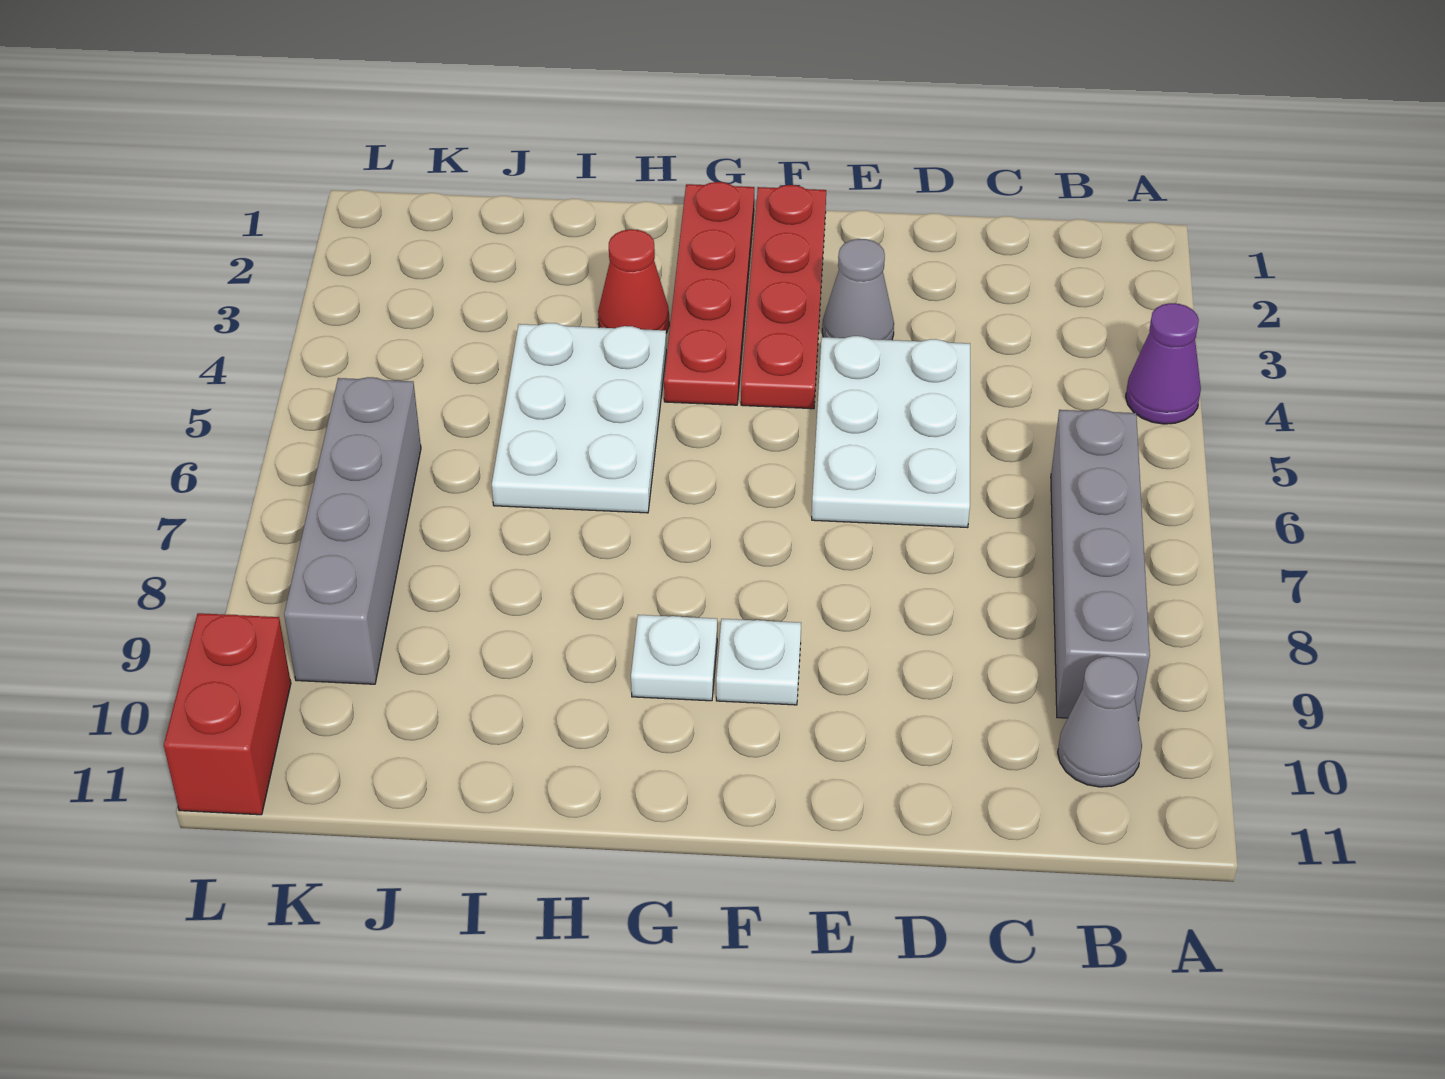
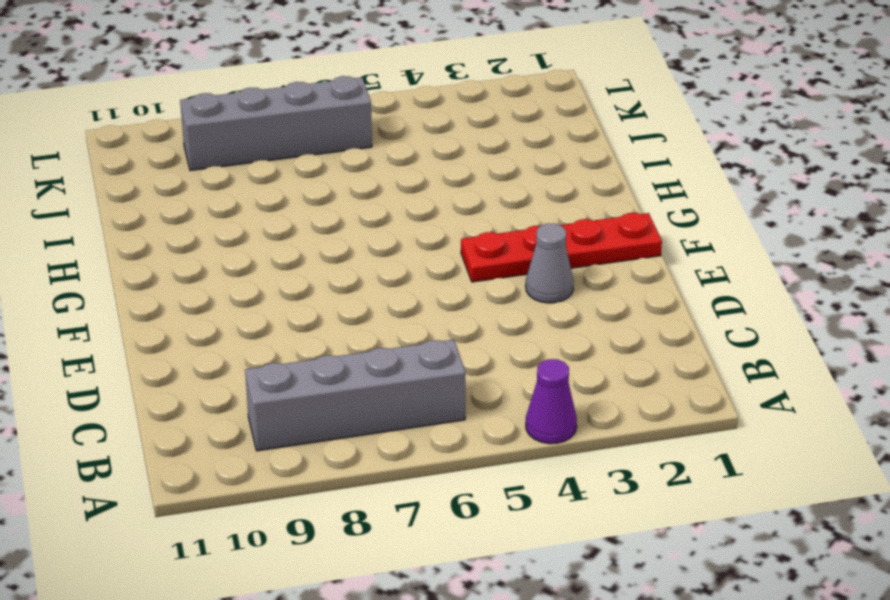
none -> grey 1x1 cone [1058,656,1142,787]
none -> white 2x3 plate [812,336,970,528]
none -> white 1x1 plate [716,619,801,705]

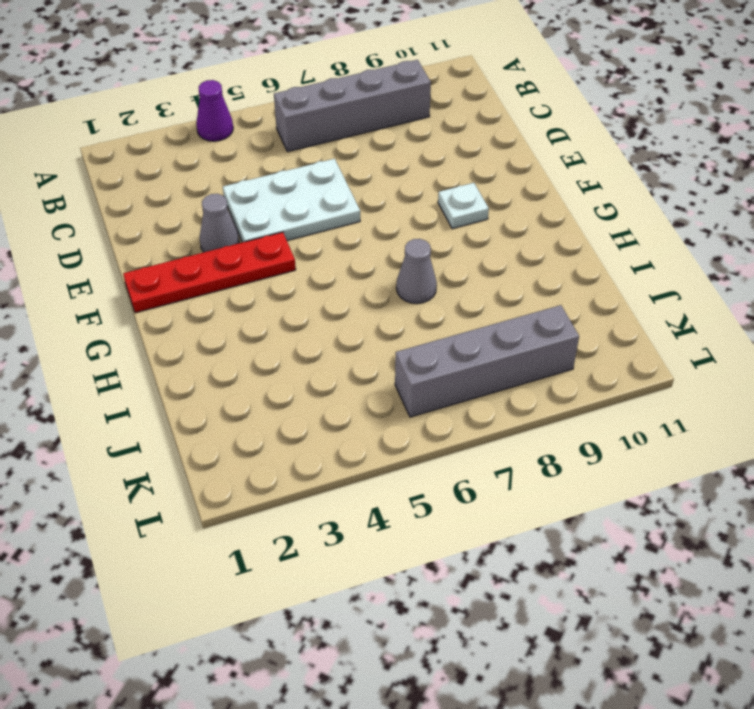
grey 1x1 cone [396,239,437,304] -> grey 1x1 cone moved to [1058,656,1142,787]
none -> red 1x4 plate [664,182,754,405]
none -> white 1x1 plate [631,615,717,701]
none -> red 1x1 cone [598,229,669,333]

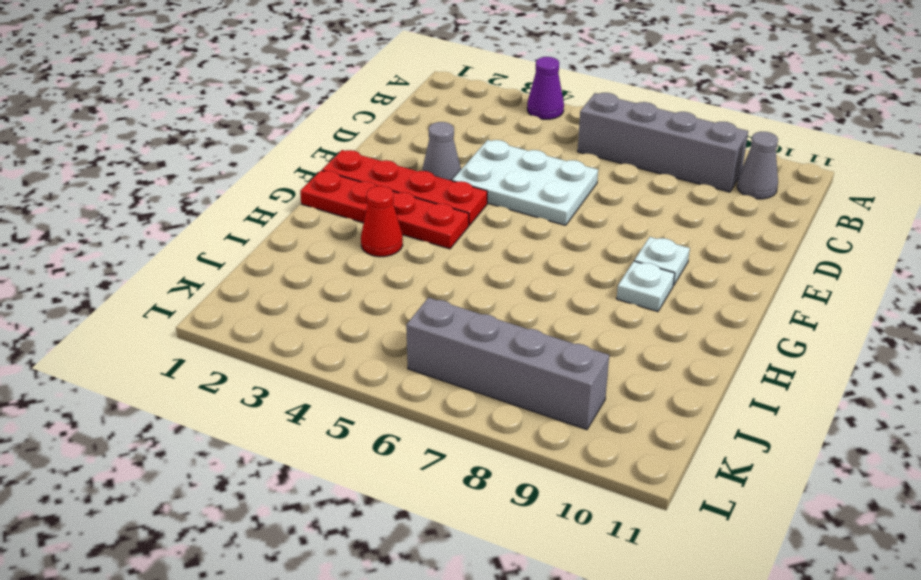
none -> white 2x3 plate [492,323,666,513]
none -> red 1x2 brick [164,613,291,815]

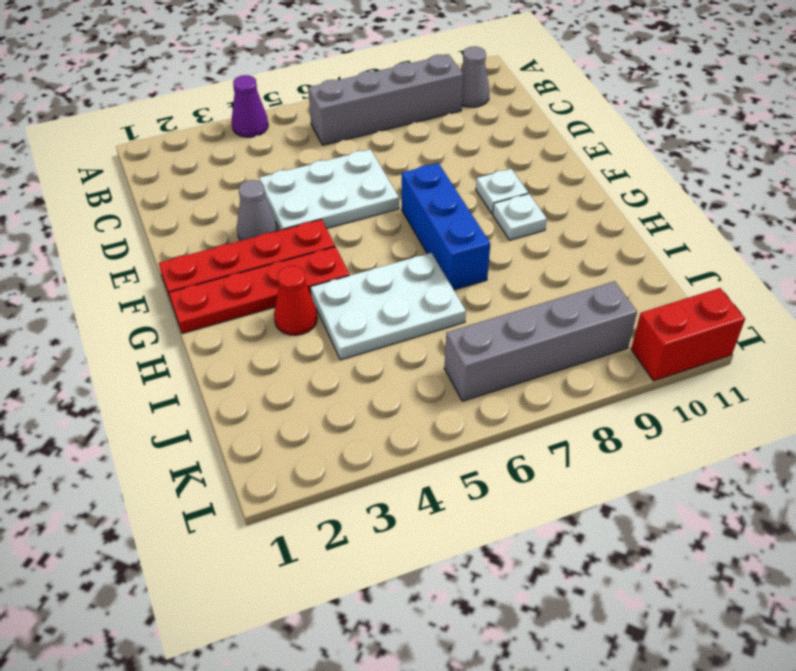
blue 1x3 brick [402,163,490,290] -> none

